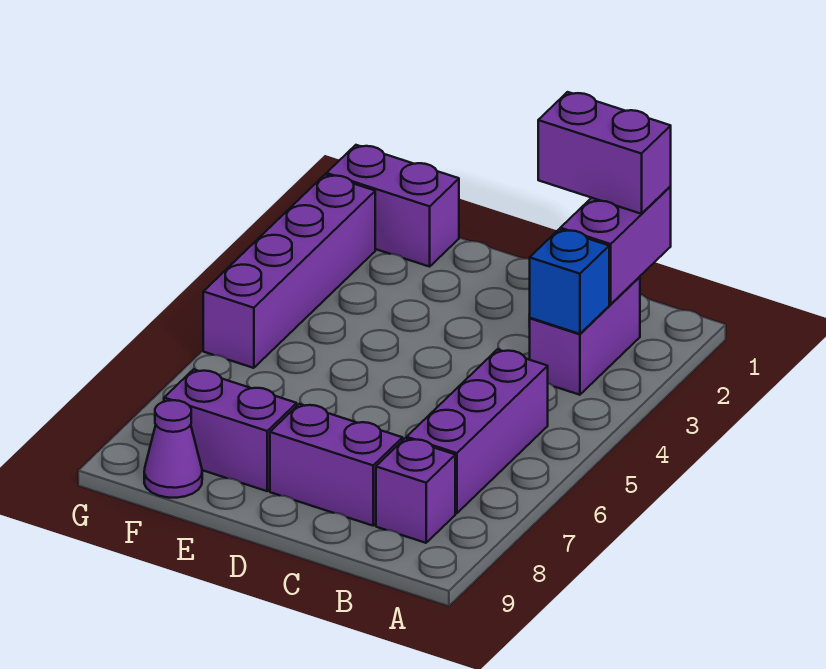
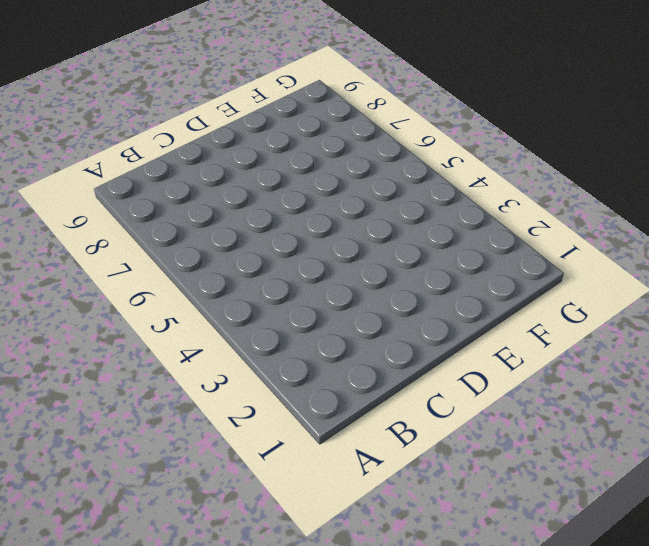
none -> purple 1x2 brick [530,277,640,395]
none -> purple 1x3 brick [407,349,548,513]

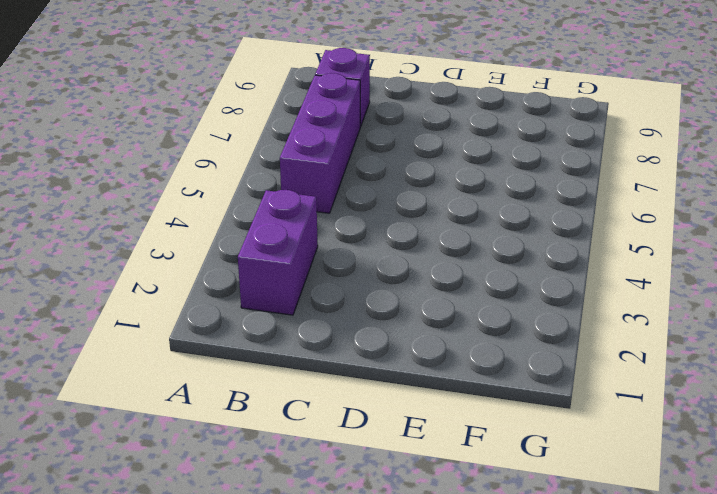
none -> purple 1x2 brick [270,404,403,526]
none -> purple 1x2 brick [164,369,297,491]

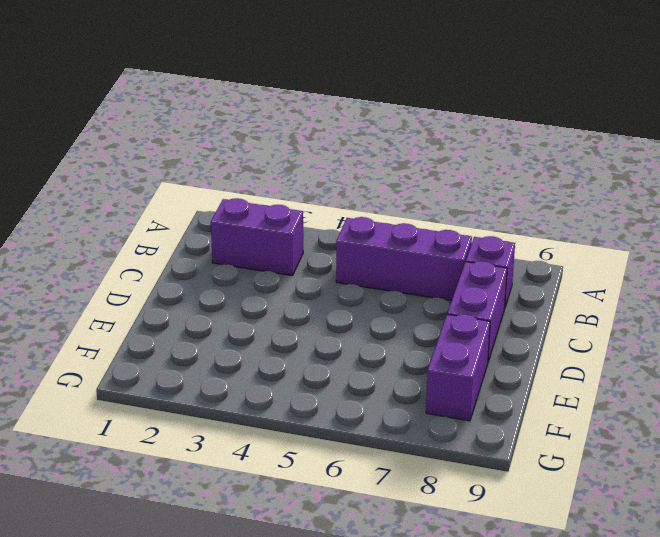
none -> purple 1x2 brick [326,145,459,267]
none -> purple 1x1 cone [144,400,202,498]

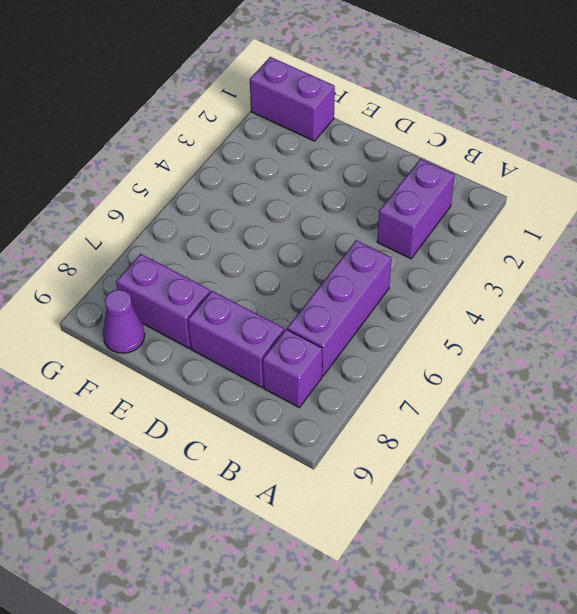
none -> purple 1x4 brick [203,175,375,368]
none -> purple 1x2 brick [560,187,671,304]

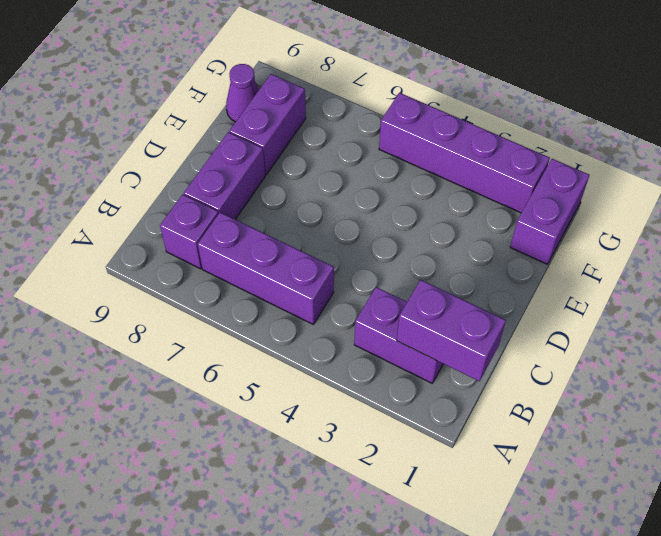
none -> blue 1x1 brick [530,229,609,334]
none -> purple 1x2 brick [538,92,671,214]

